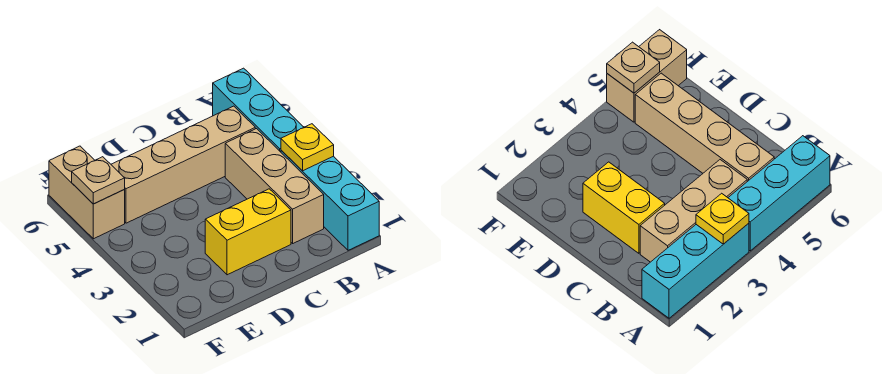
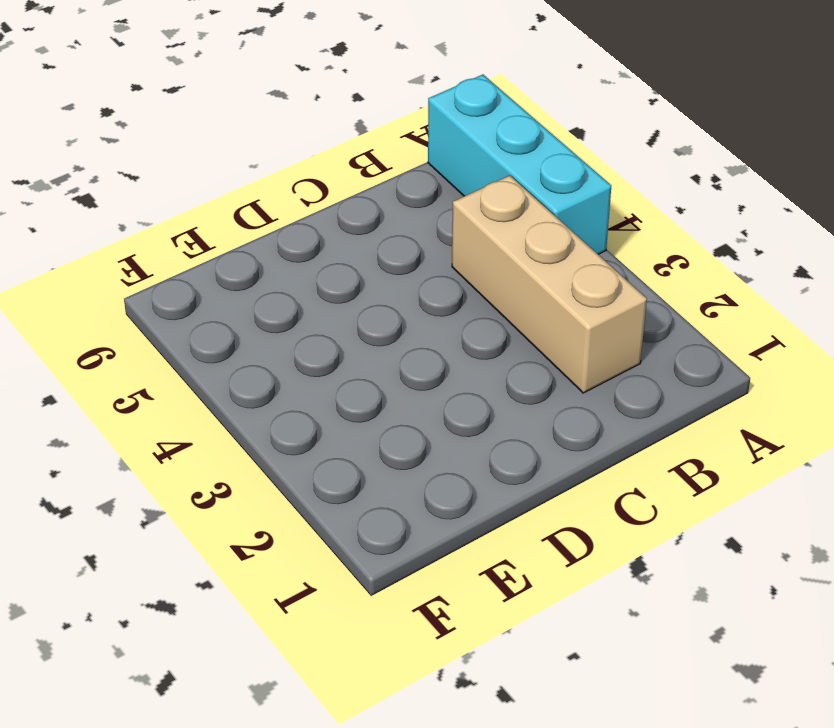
none -> cyan 1x3 brick [281,150,379,250]
none -> tan 1x4 brick [111,106,255,223]

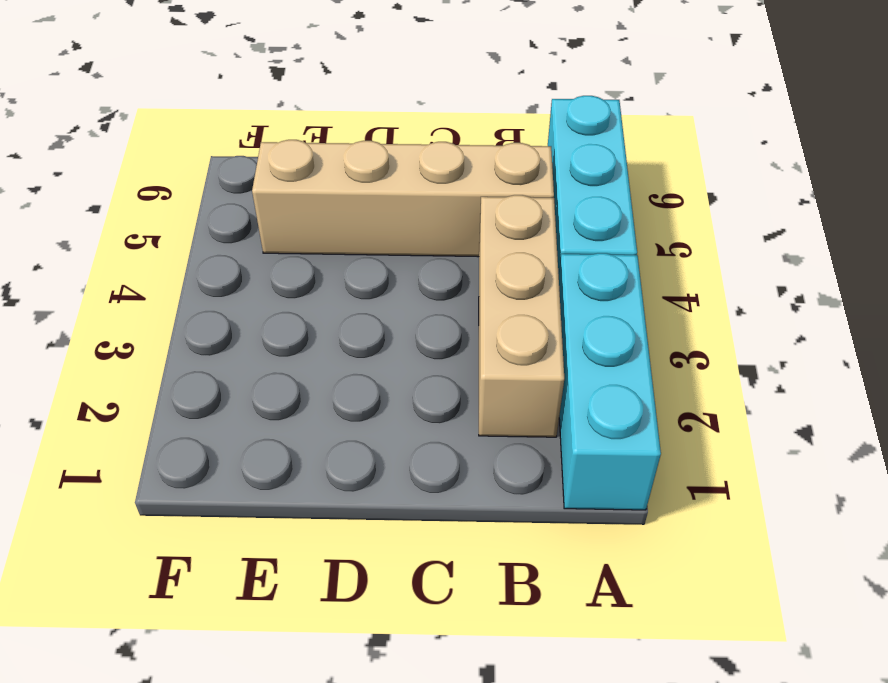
none -> yellow 1x2 brick [205,189,291,275]
none -> tan 1x2 brick [49,146,125,239]

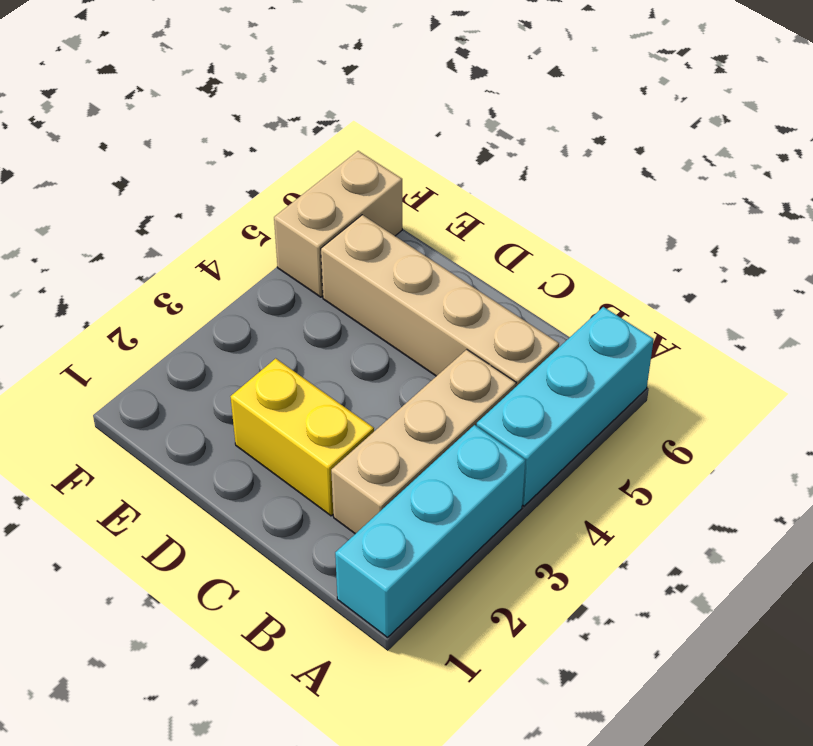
none -> yellow 1x1 plate [281,124,334,171]
none -> tan 1x1 plate [72,157,125,204]

